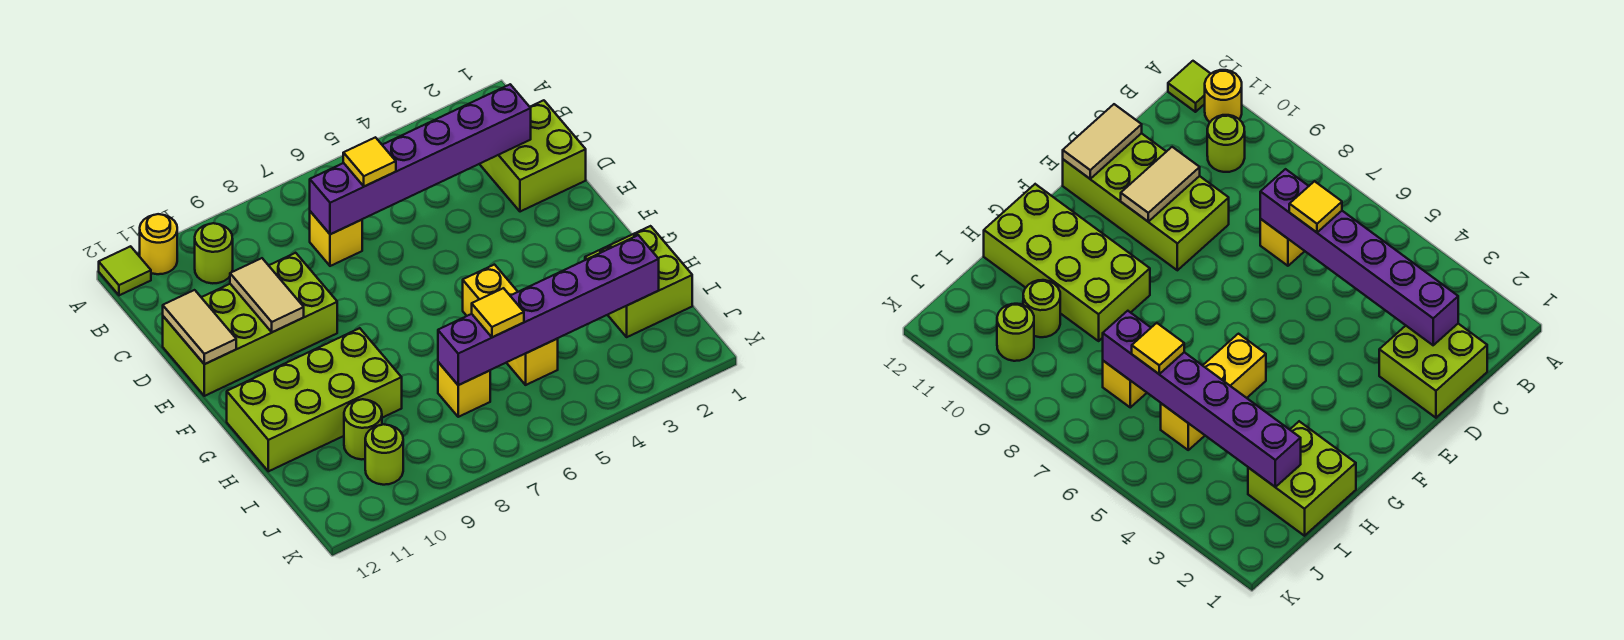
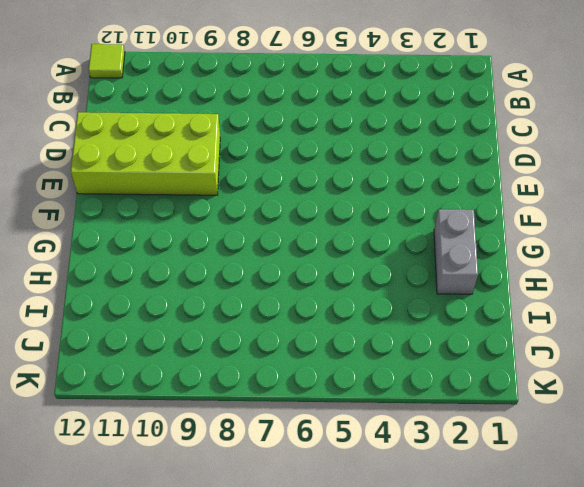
grey 1x2 brick [434,209,478,294] -> lime 2x2 brick [585,226,692,337]
none -> yellow 1x1 round brick [140,214,177,274]
none -> lime 1x1 round brick [195,223,233,283]
none -> lime 2x2 brick [480,100,586,212]

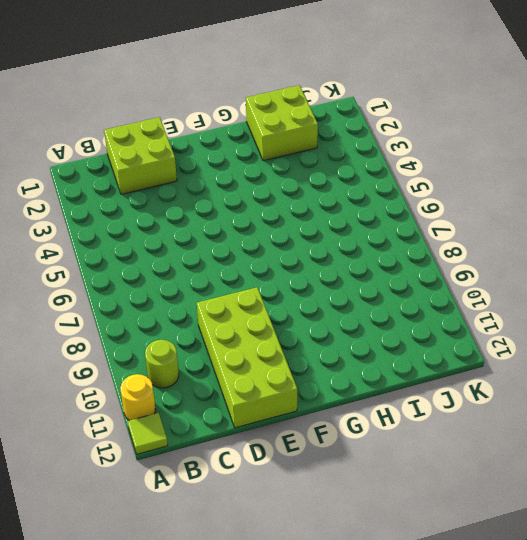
none -> yellow 1x1 brick [310,211,362,266]
none -> yellow 1x3 brick [463,265,558,385]
none -> lime 2x4 brick [227,328,402,471]

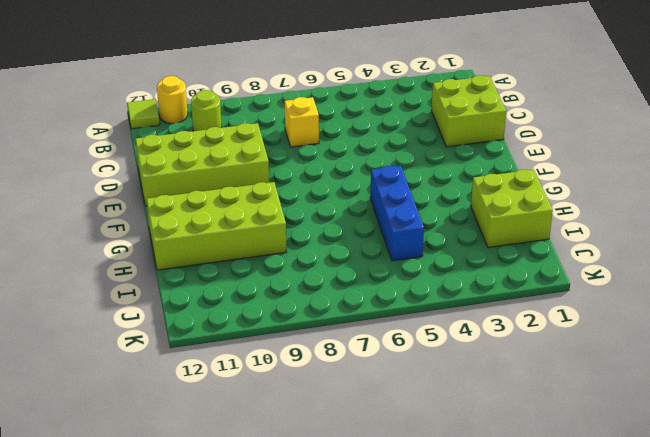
blue 1x3 brick [370,166,424,261] -> yellow 1x3 brick [463,265,558,385]
none -> yellow 1x1 brick [438,362,490,417]
none -> lime 1x1 round brick [344,399,382,459]
none -> lime 1x1 round brick [365,424,403,485]

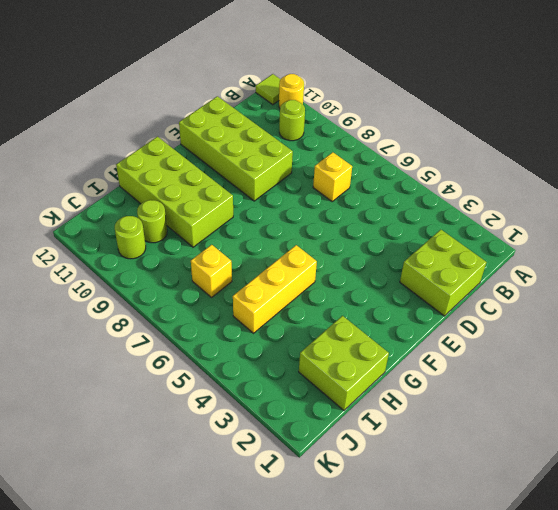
none -> purple 1x6 brick [310,84,531,234]
none -> tan 1x2 tile [230,258,304,332]
none -> tan 1x2 tile [163,290,236,364]

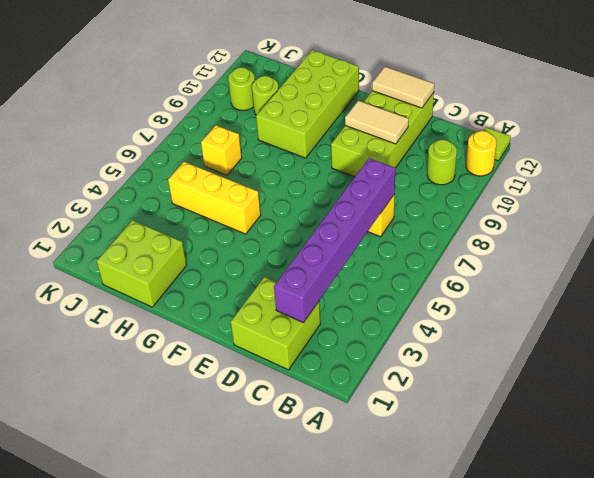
none -> purple 1x6 brick [438,235,659,385]
none -> yellow 1x1 tile [343,137,396,186]
none -> yellow 1x1 tile [472,288,524,337]

